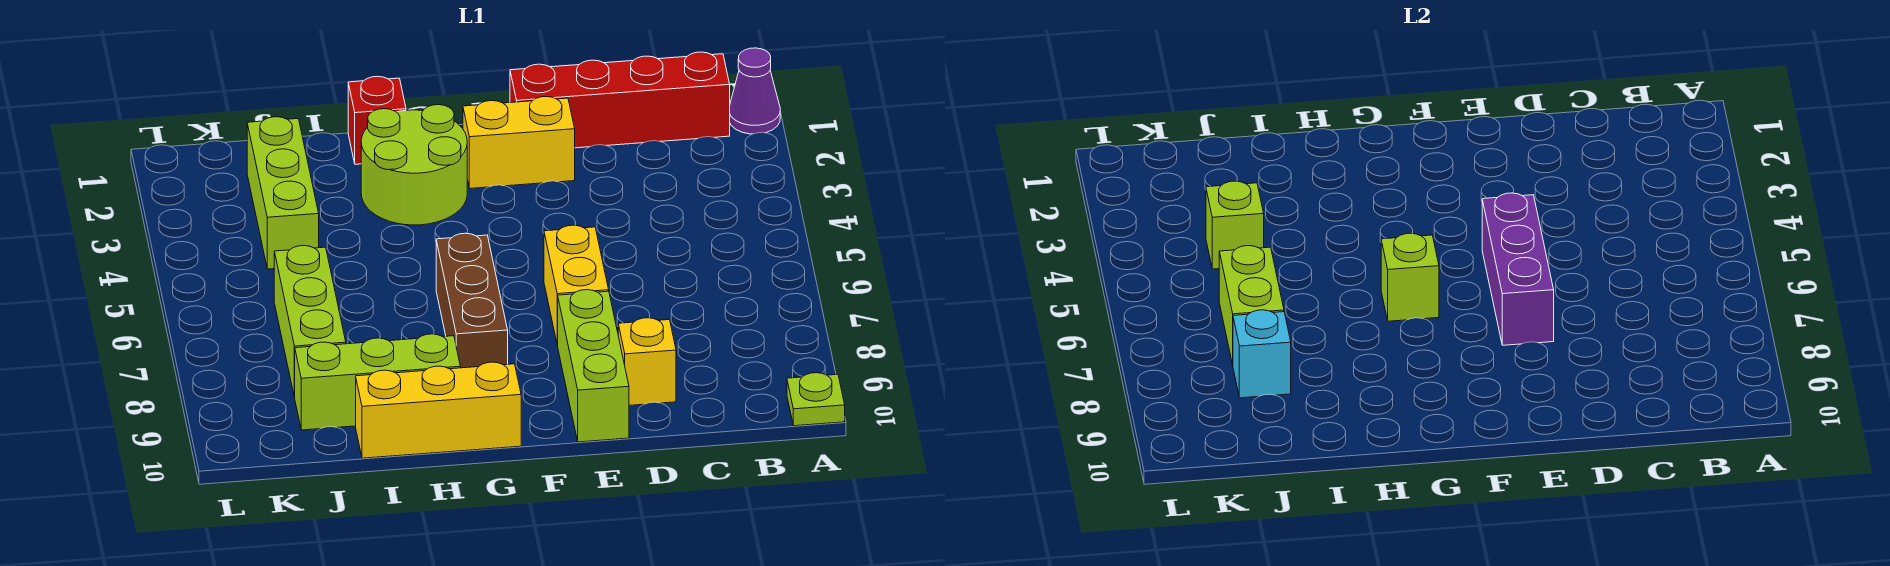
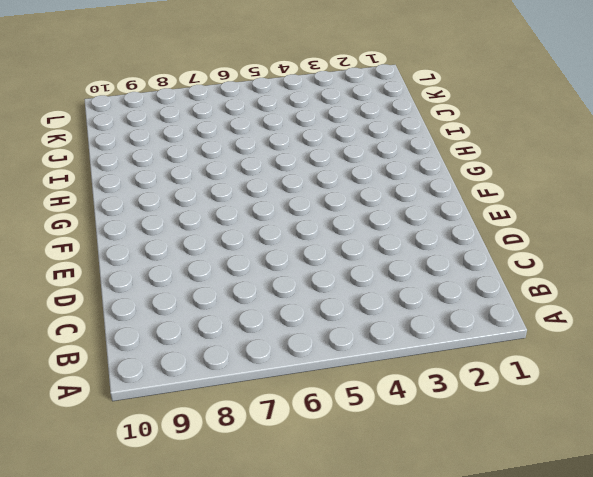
none -> purple 1x1 cone [730,48,780,134]
none -> lime 1x1 plate [787,373,845,426]
none -> red 1x4 brick [510,52,730,148]

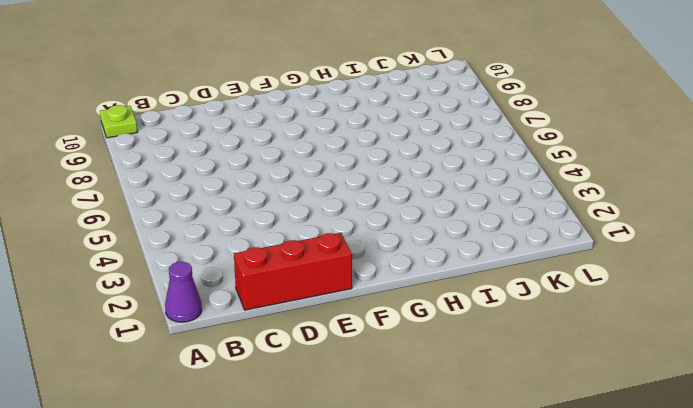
red 1x3 brick [234,233,352,310] -> red 1x4 brick [510,52,730,148]
none -> yellow 1x1 brick [618,318,676,405]
none -> yellow 1x2 brick [463,97,575,188]
none -> yellow 1x2 brick [544,225,609,345]

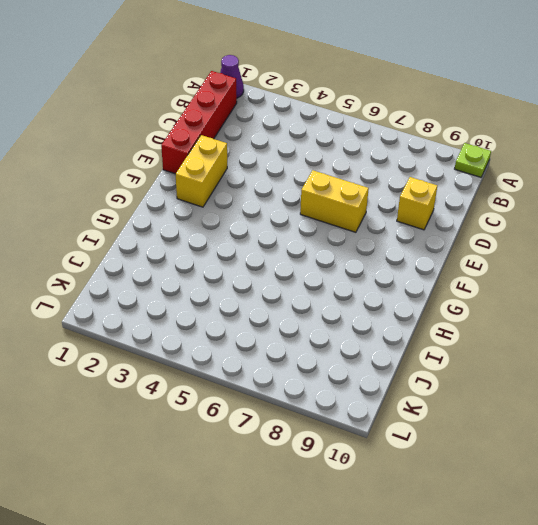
none -> lime 1x3 brick [558,290,629,442]
none -> lime 2x2 round brick [361,105,467,225]
none -> brown 1x3 brick [436,233,508,368]

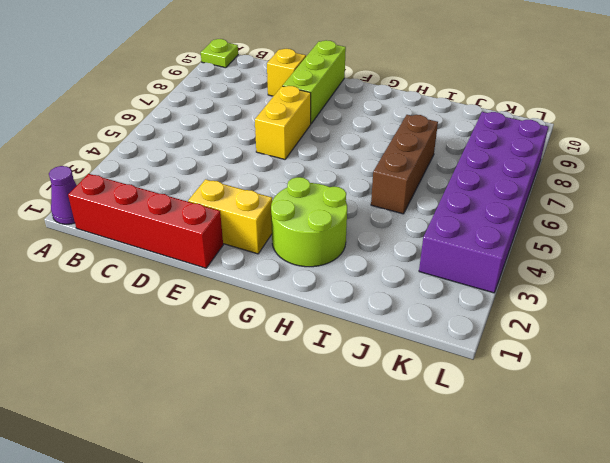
brown 1x3 brick [371,115,438,214] -> brown 1x3 brick moved to [436,233,508,368]
purple 2x6 brick [419,112,548,293] -> none
none -> yellow 1x3 brick [356,362,521,458]
none -> red 1x1 brick [348,76,406,164]
none -> lime 1x3 brick [295,334,460,430]

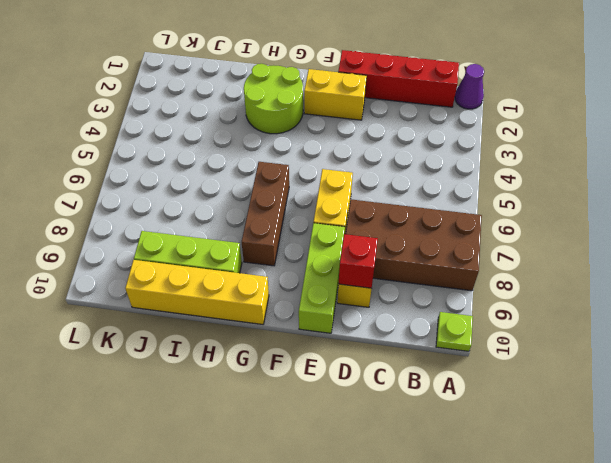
brown 2x4 brick [346,200,482,291] -> none
red 1x1 brick [339,234,378,288] -> red 1x1 brick moved to [348,76,406,164]
yellow 1x4 brick [125,260,269,324] -> yellow 1x3 brick [356,362,521,458]
none -> lime 1x3 brick [247,117,319,269]
none -> lime 1x3 brick [274,246,346,398]
none -> purple 1x3 brick [1482,193,1554,345]

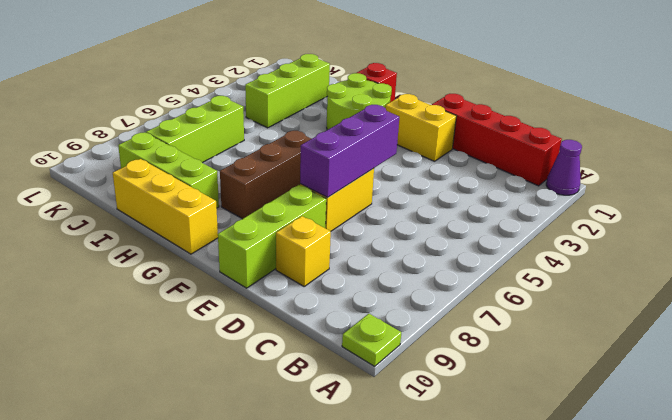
none -> lime 1x1 brick [1381,233,1439,321]
none -> lime 1x1 brick [1206,181,1264,269]
none -> lime 1x2 brick [1219,246,1284,365]

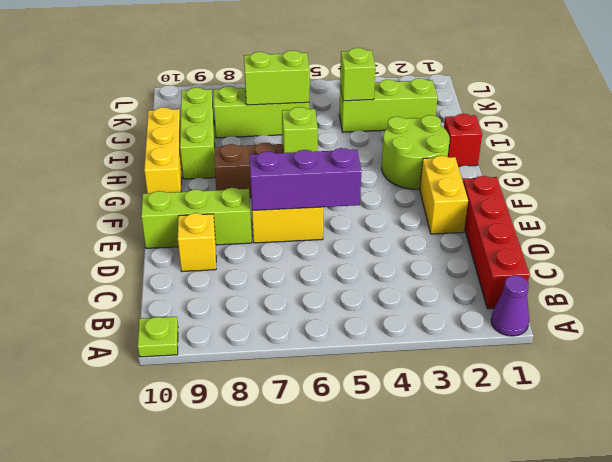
none -> cyan 1x1 brick [1233,310,1291,398]

